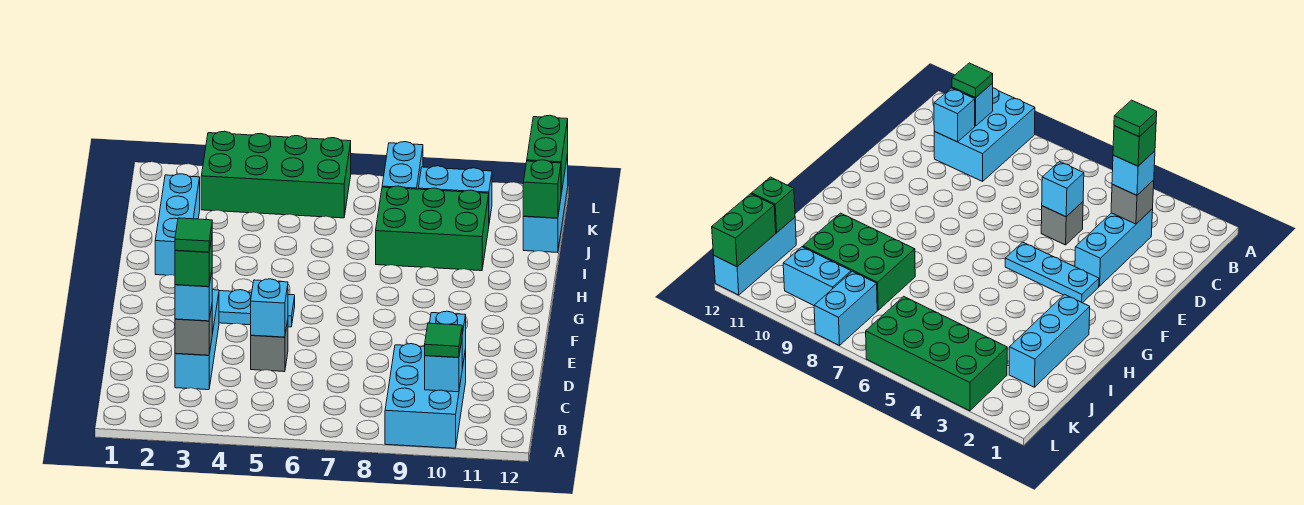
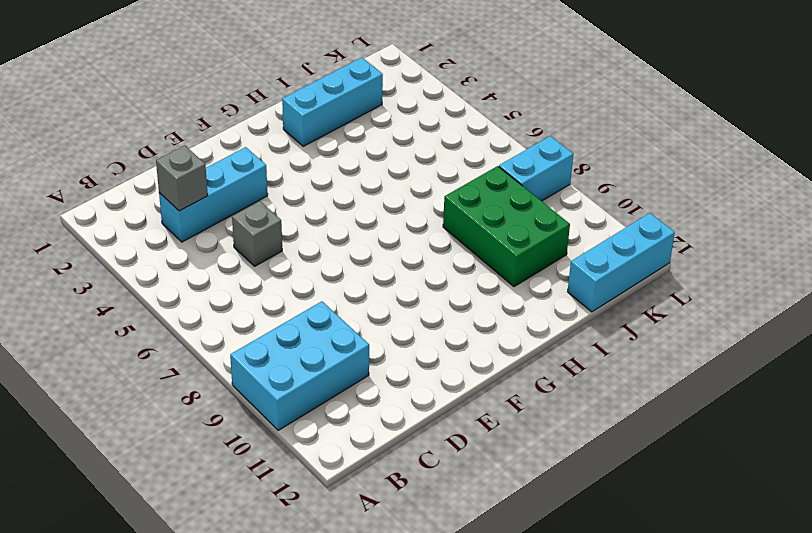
none -> cyan 1x3 plate [219,290,295,327]
none -> green 2x4 brick [201,131,351,218]
none -> cyan 1x2 brick [418,166,492,222]

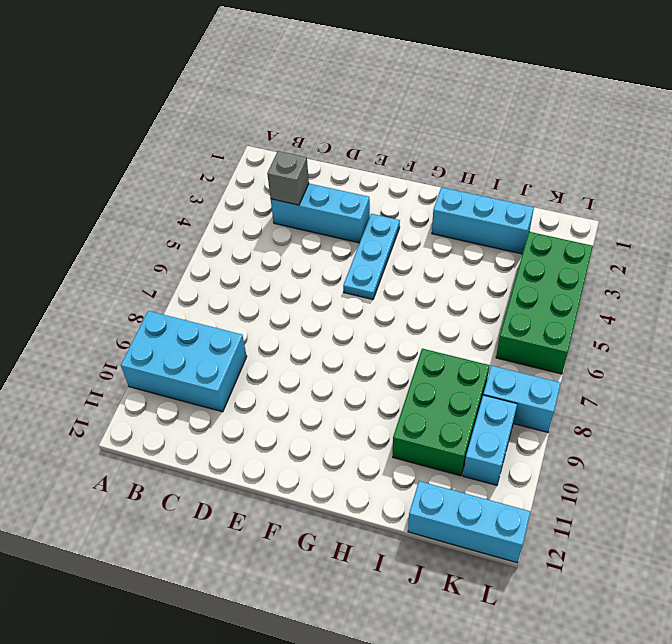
none -> grey 1x1 brick [251,320,288,372]
none -> cyan 1x1 brick [425,341,462,392]
none -> cyan 1x1 brick [430,311,466,368]

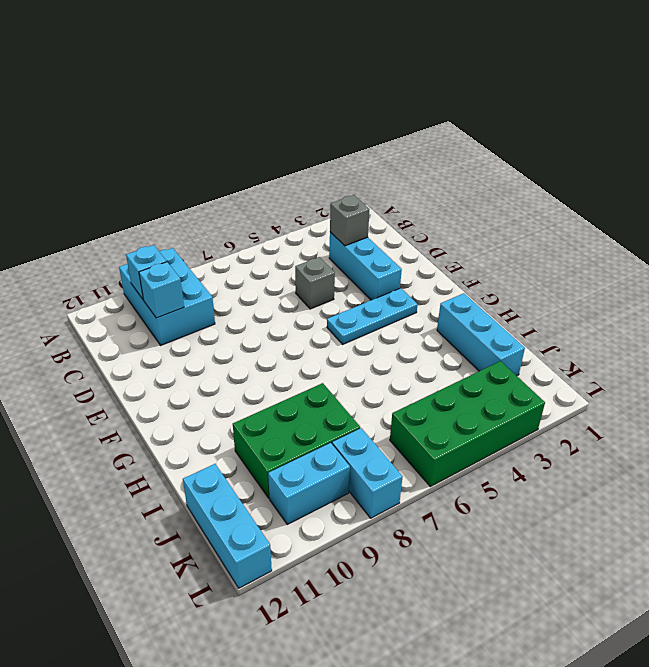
none -> cyan 1x1 brick [251,279,288,337]
none -> green 1x1 brick [523,160,561,218]
none -> green 1x2 brick [527,115,568,194]

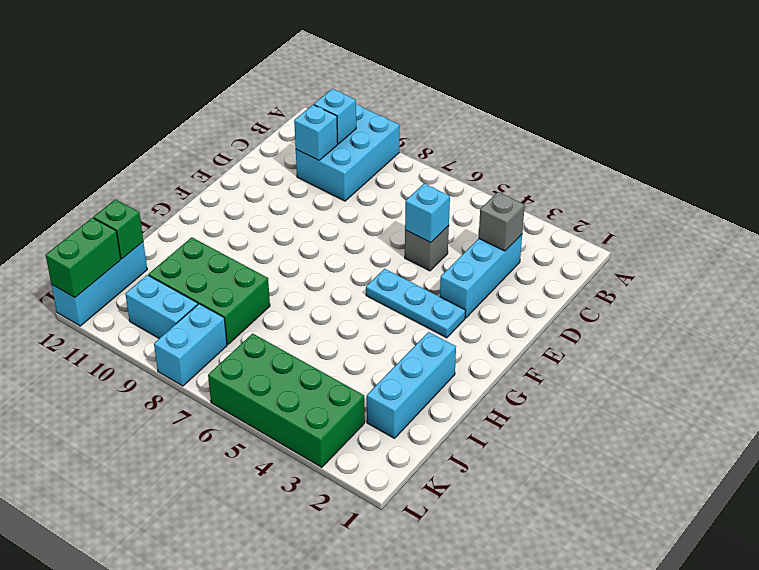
none -> green 1x1 tile [425,323,462,357]
none -> cyan 1x1 brick [175,272,212,321]
none -> green 1x1 brick [175,238,212,287]

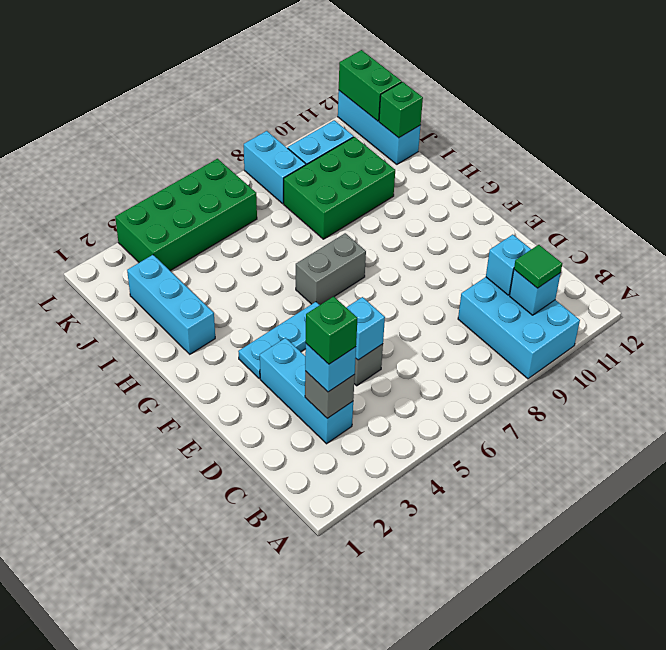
grey 1x2 brick [296,233,366,305] -> none
none -> green 1x1 tile [175,218,212,252]

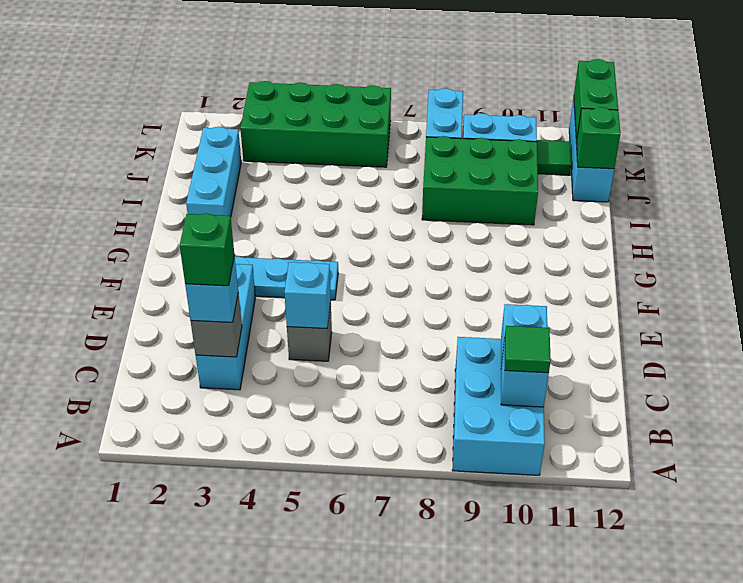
green 1x1 tile [537,140,571,175] -> green 1x1 tile moved to [175,218,212,252]

